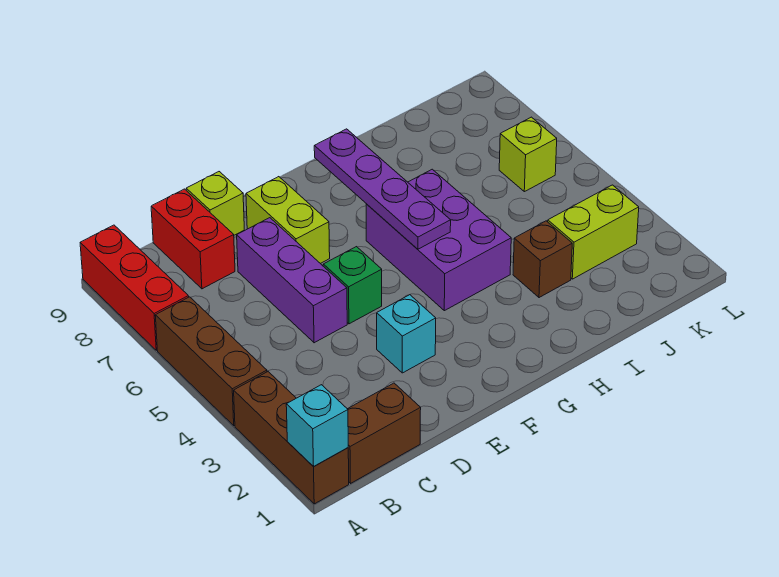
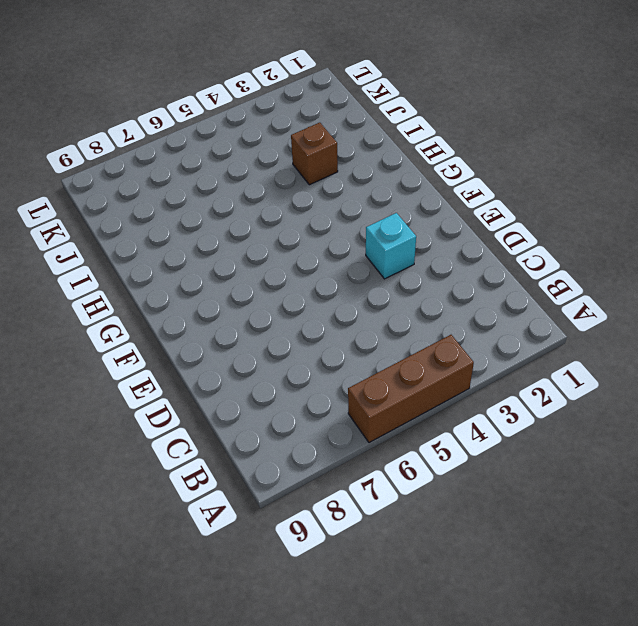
none -> brown 1x3 brick [234,372,349,504]
none -> red 1x3 brick [80,225,189,350]
none -> brown 1x2 brick [348,383,421,483]

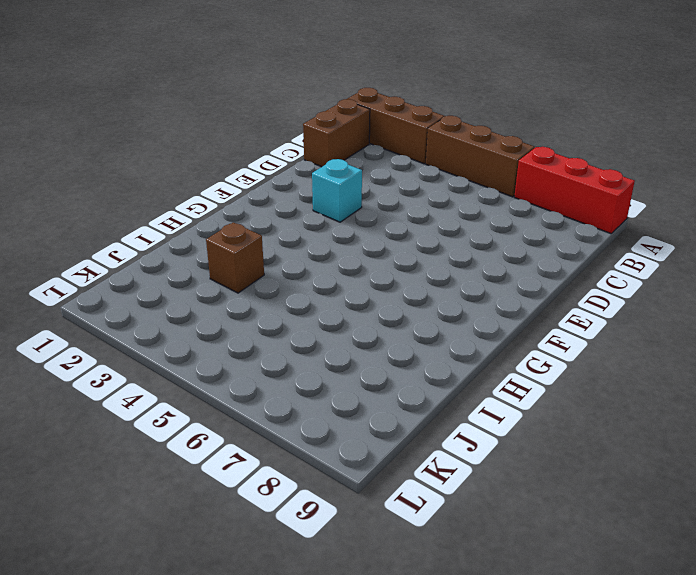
none -> red 1x2 brick [151,189,235,289]
none -> purple 1x3 brick [237,218,347,343]
none -> lime 1x1 brick [186,172,244,235]

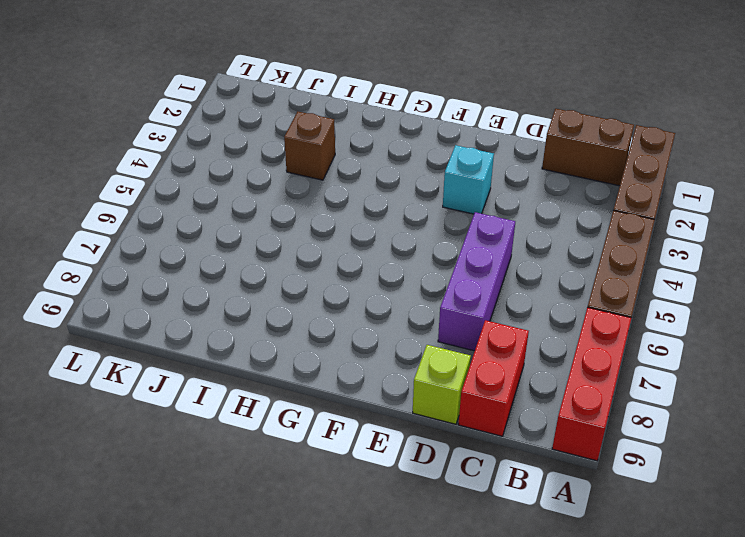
none -> green 1x1 brick [323,247,382,324]
none -> lime 1x2 brick [246,177,330,264]
none -> purple 2x3 brick [366,169,511,311]

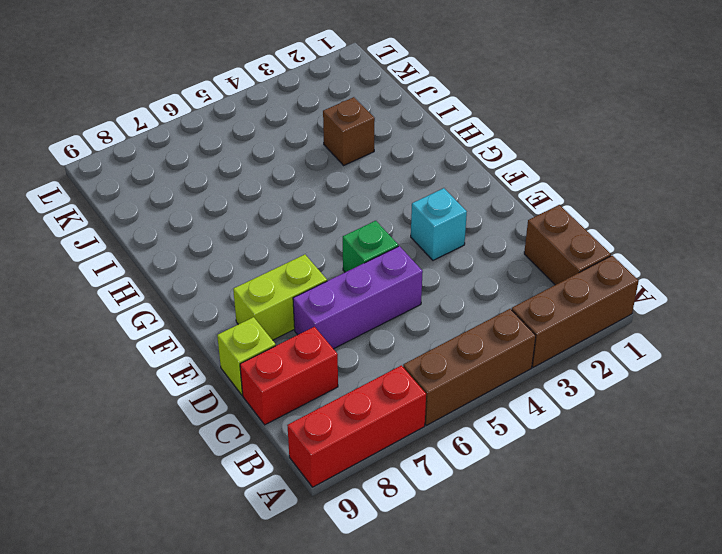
none -> purple 2x3 brick [366,169,511,311]
none -> lime 1x2 brick [548,185,639,279]
none -> lime 1x1 brick [499,117,557,192]

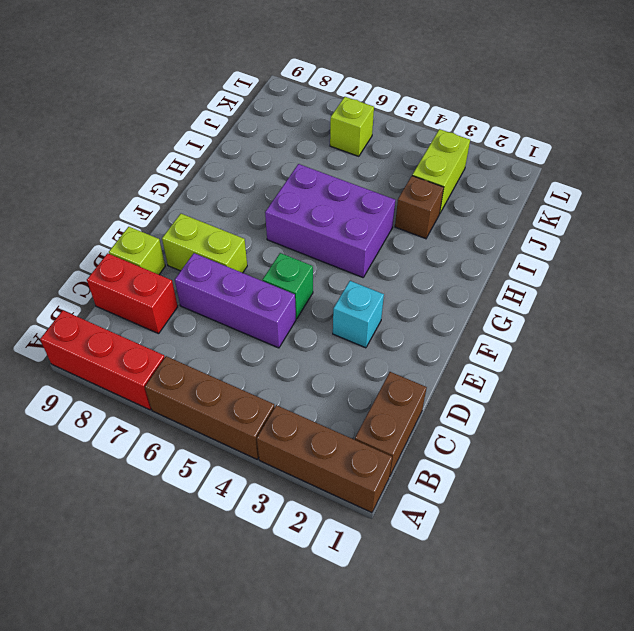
none -> cyan 1x1 brick [286,385,348,467]
none -> purple 1x4 plate [314,129,451,249]

